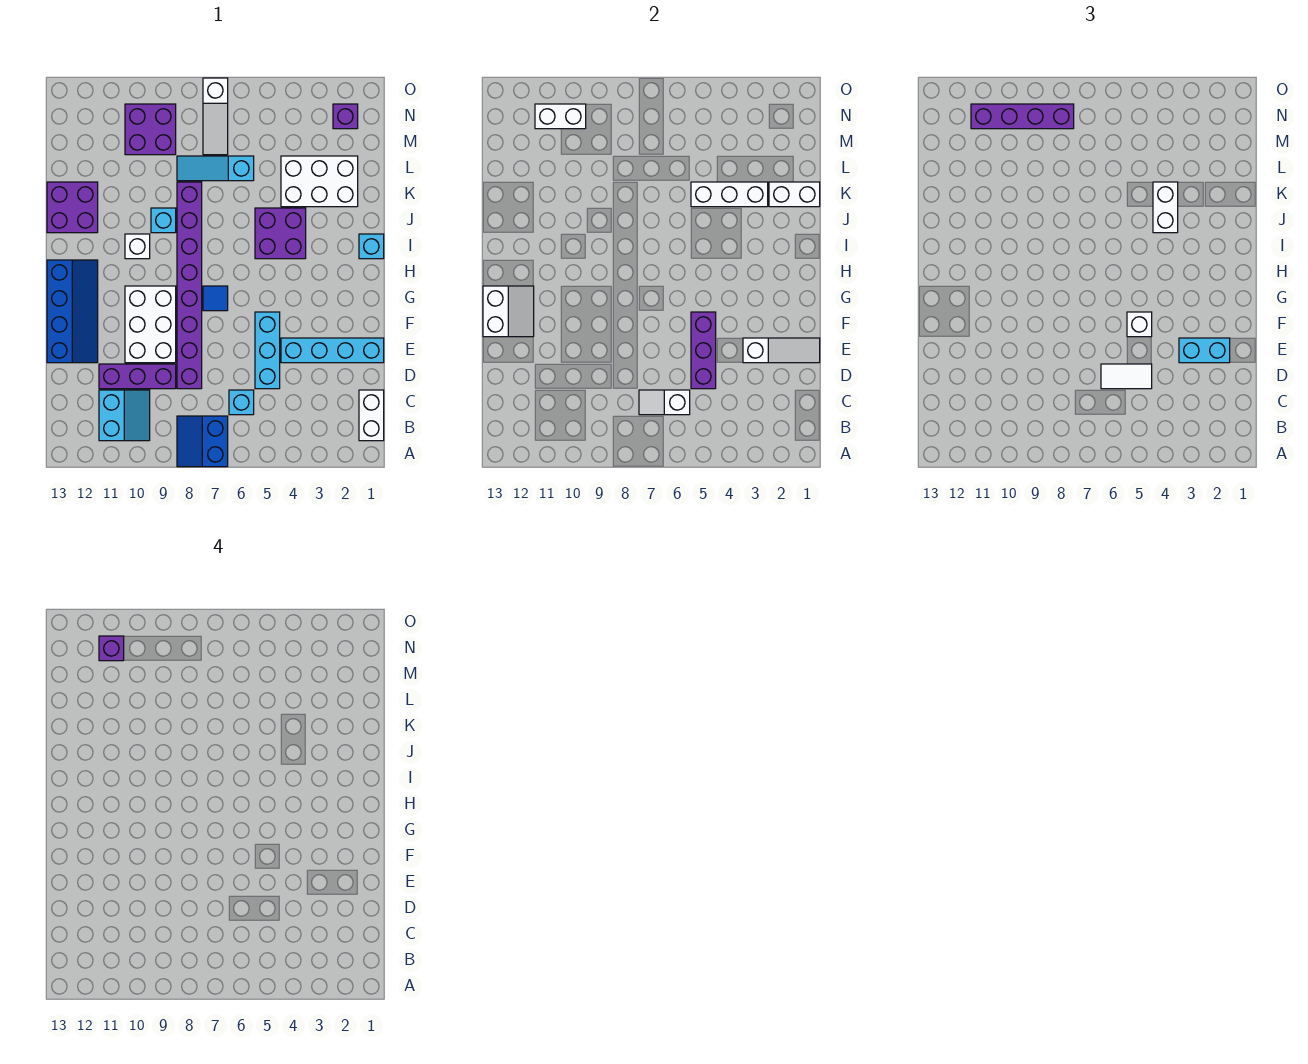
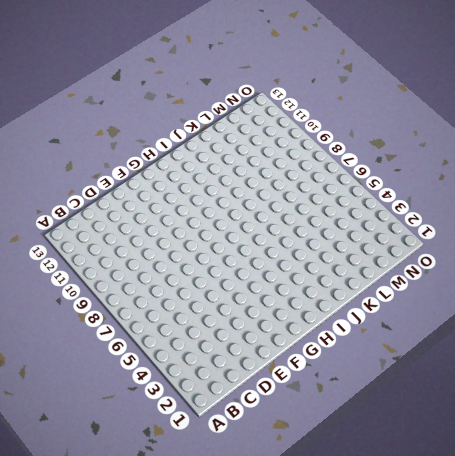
none -> blue 2x2 slope [177,416,228,467]
none -> white 1x2 brick [359,390,384,441]
none -> cyan 2x2 slope [99,390,150,441]
none -> cyan 1x1 brick [229,390,254,415]

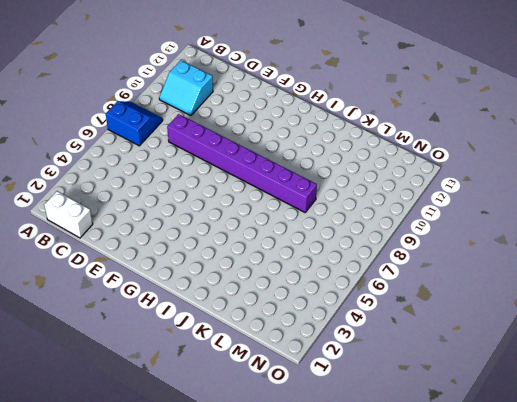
none -> cyan 1x1 brick [229,390,254,415]
none -> cyan 1x3 brick [255,312,280,389]
none -> purple 1x3 brick [99,364,176,389]
none -> cyan 1x4 brick [281,338,384,363]

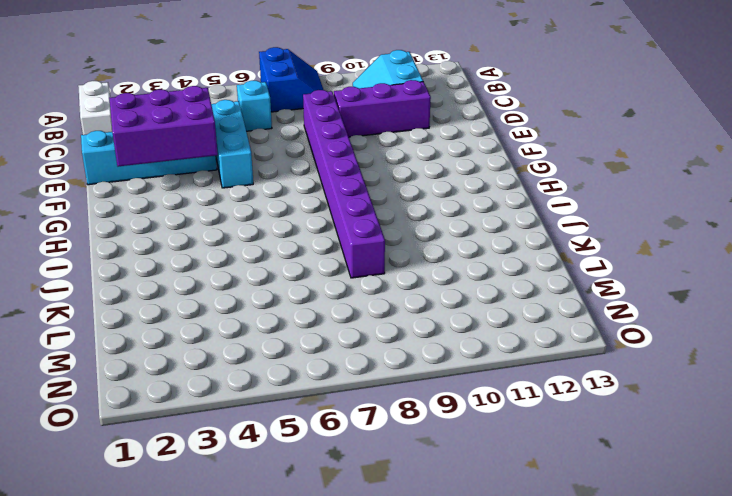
purple 2x3 brick [109,86,218,167] -> white 1x3 slope [743,338,820,363]
none -> white 2x3 brick [125,286,176,363]
none -> blue 2x4 slope [47,260,98,363]
none -> blue 1x1 tile [203,286,228,311]
none -> cyan 1x1 brick [359,234,384,259]

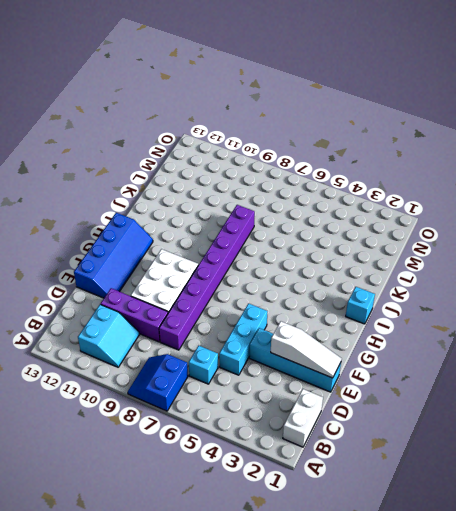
none -> blue 1x1 tile [203,286,228,311]
none -> purple 2x2 brick [255,208,306,259]
none -> white 1x1 brick [125,234,150,259]
none -> cyan 1x1 brick [151,208,176,233]

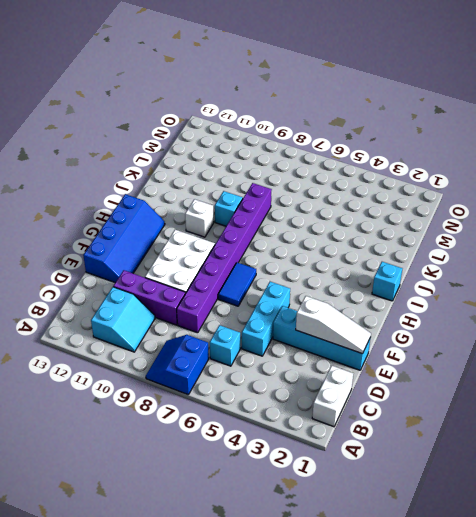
blue 1x2 tile [218,263,256,306] -> blue 1x1 tile [203,286,228,311]
none -> purple 2x2 brick [255,208,306,259]
none -> purple 2x2 brick [47,182,98,233]
none -> white 2x3 brick [281,156,358,207]
none -> cyan 1x3 slope [177,156,254,181]

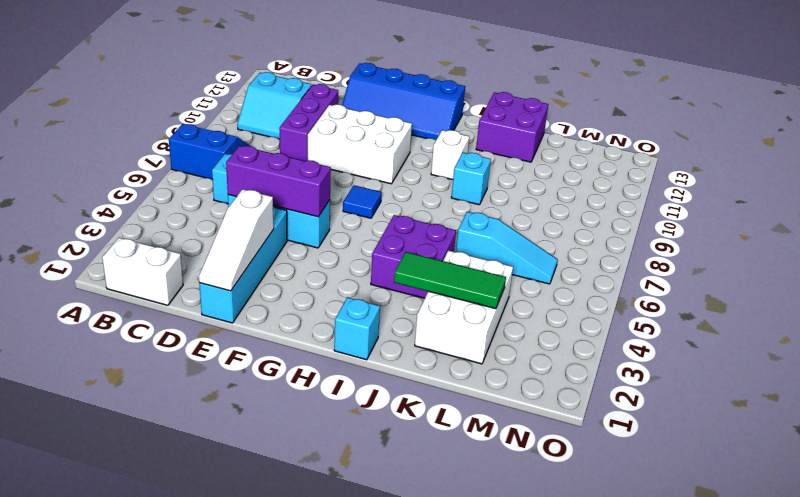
green 1x3 tile [394,252,506,309] -> white 1x3 brick [691,182,768,207]
cyan 1x3 slope [456,212,558,284] -> cyan 1x3 slope turned to [177,156,254,181]
none -> purple 1x8 brick [177,182,202,389]
none -> white 1x3 slope [203,78,228,155]
none -> purple 2x2 brick [125,104,176,155]
none -> purple 1x1 brick [333,104,358,129]

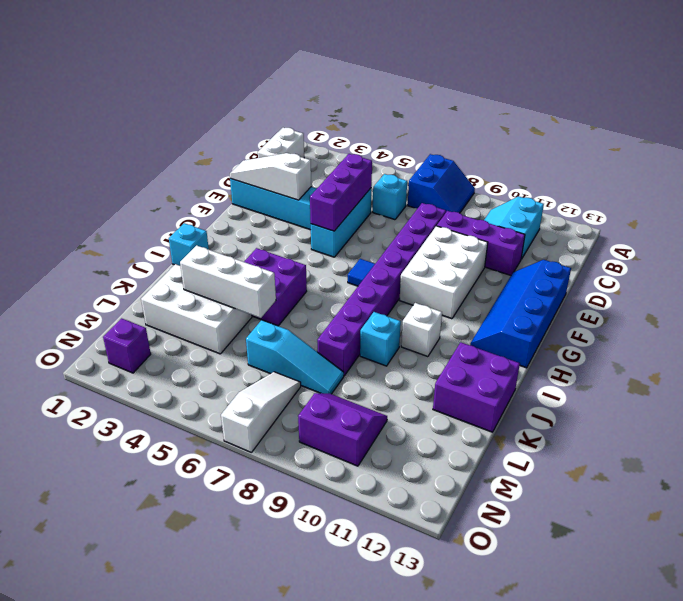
purple 2x2 slope [298,393,387,466] -> purple 2x2 brick [125,104,176,155]
none -> white 1x2 slope [639,390,690,415]
none -> white 2x2 slope [483,286,534,337]
none -> white 1x2 brick [769,182,820,207]
none -> white 1x2 brick [535,104,586,129]

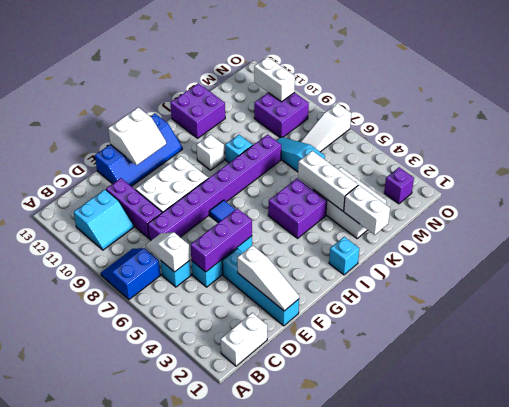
none -> white 1x2 tile [1101,364,1152,389]
none -> cyan 1x2 brick [1179,338,1230,363]
none -> white 1x1 brick [1127,312,1152,337]
none -> white 1x2 brick [1153,182,1178,233]

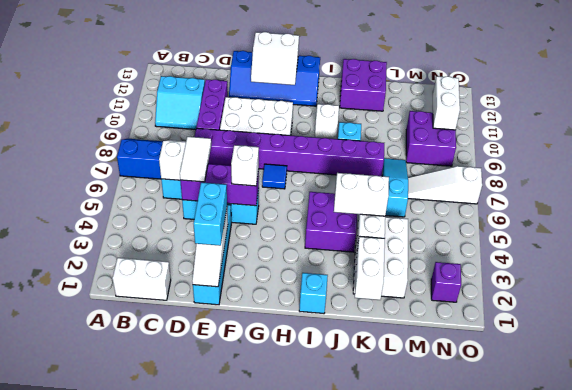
none -> purple 1x4 brick [971,104,1074,129]
none -> purple 1x1 brick [99,636,124,661]

